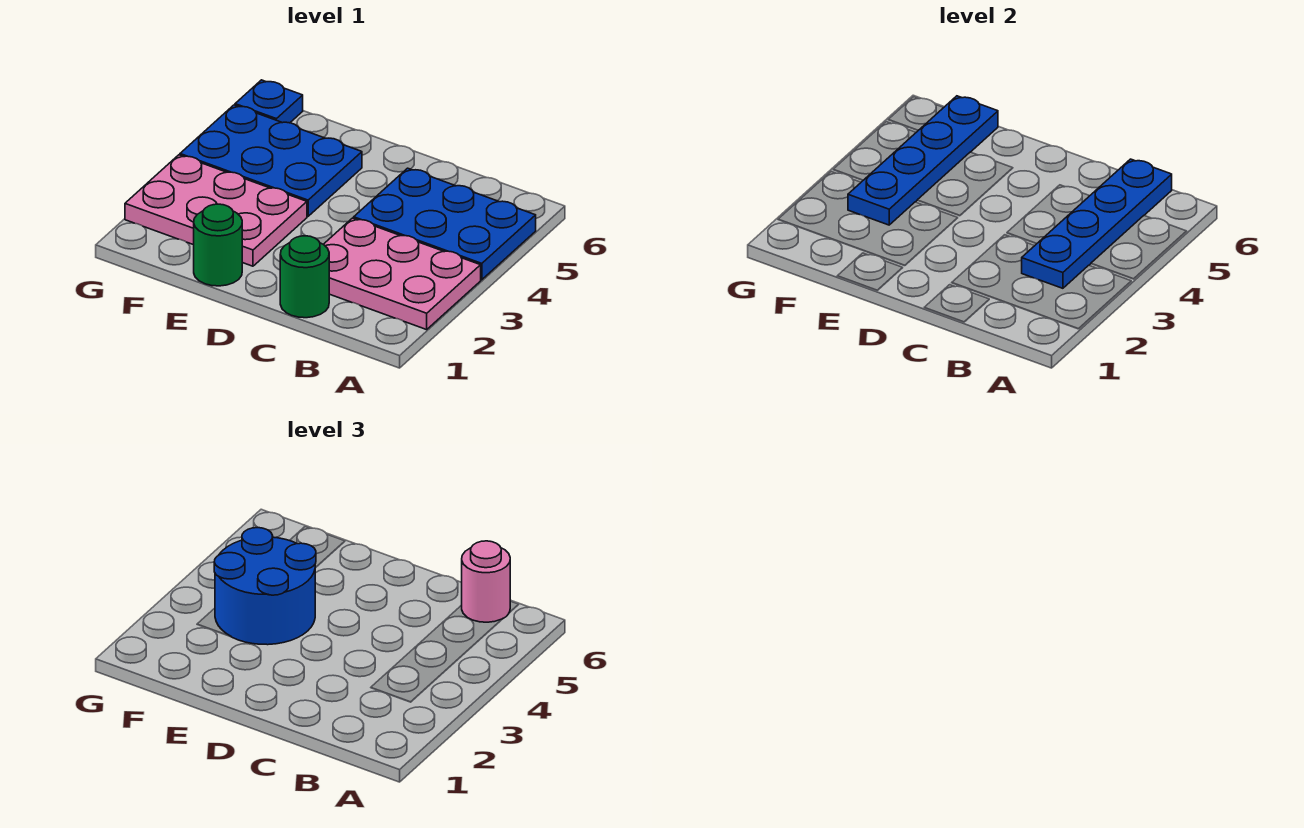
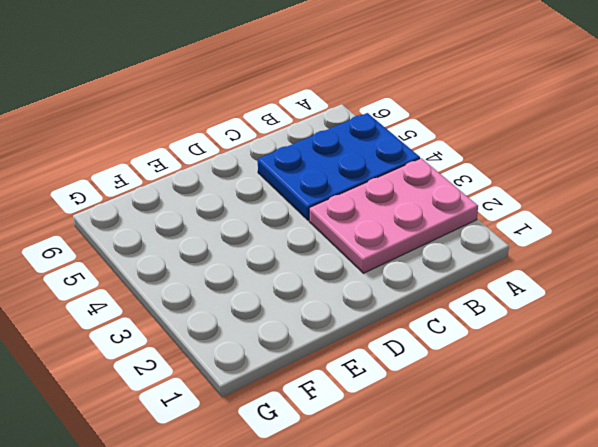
none -> green 1x1 round brick [280,236,329,318]
none -> green 1x1 round brick [194,204,242,286]

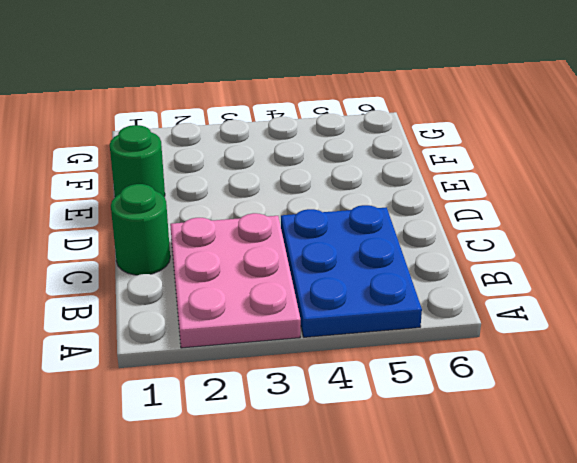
none -> pink 2x3 plate [125,155,307,266]
none -> blue 2x3 plate [180,105,362,216]

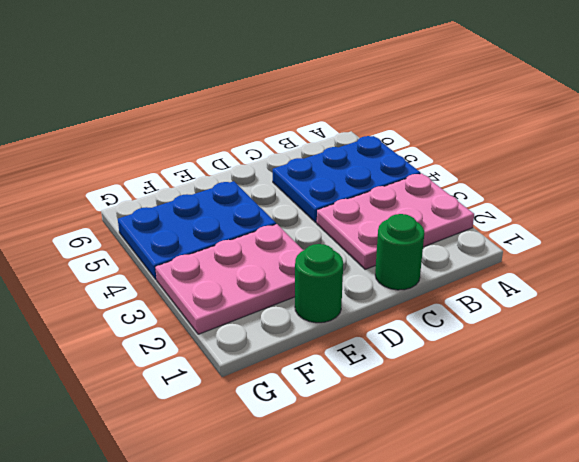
none -> blue 1x1 plate [235,80,303,123]
none -> blue 1x4 plate [1022,159,1172,288]

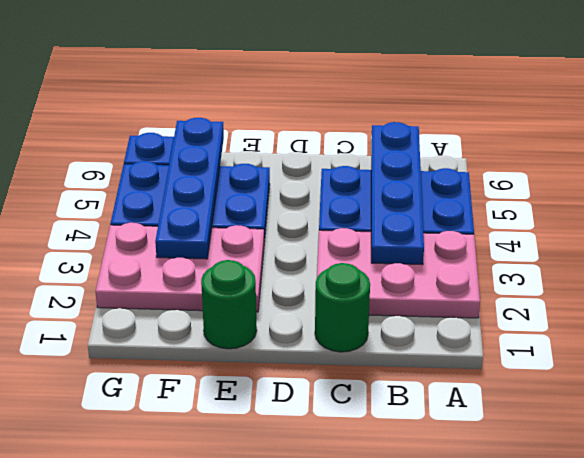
none -> pink 1x1 round brick [462,541,510,622]
none -> blue 2x2 round brick [214,528,316,645]

